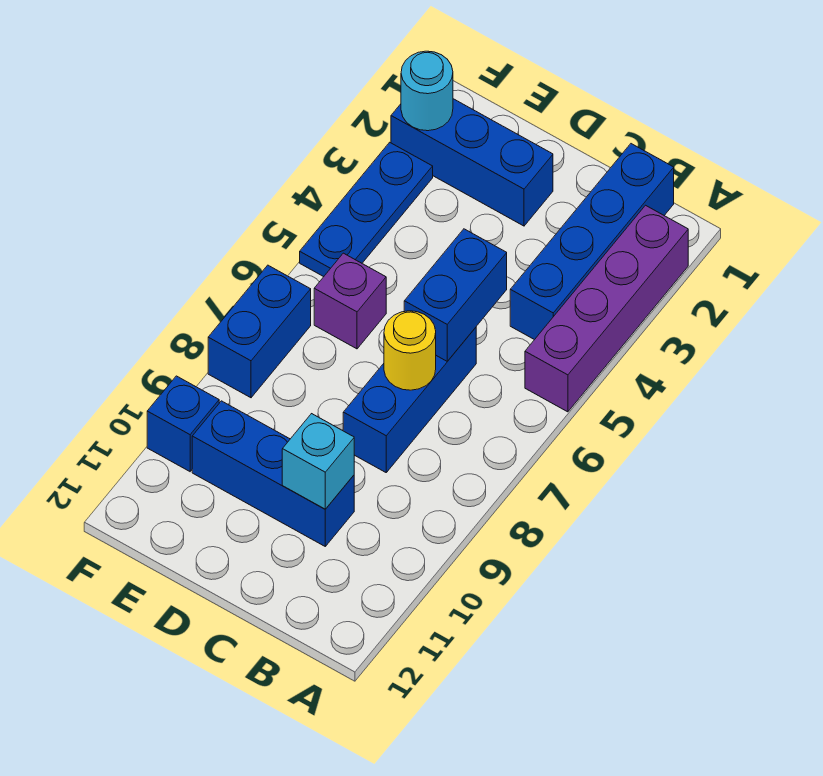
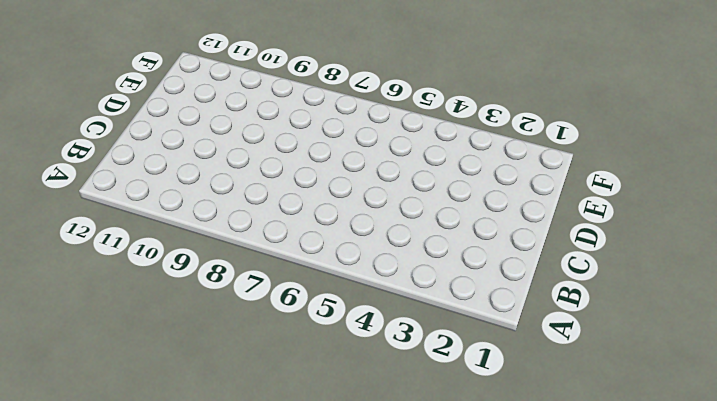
none -> purple 1x4 brick [525,205,688,412]
none -> blue 1x4 brick [510,144,674,340]
none -> blue 1x3 brick [343,328,476,472]

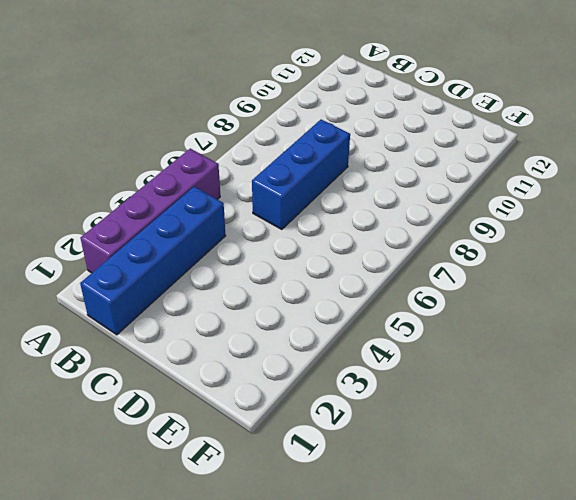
none -> blue 1x3 brick [192,401,354,546]
none -> blue 1x3 brick [391,99,553,226]
none -> purple 1x1 brick [314,253,386,349]

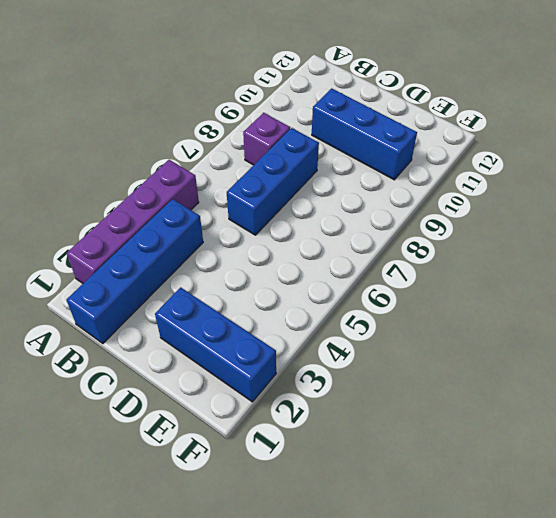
purple 1x1 brick [243,113,290,165] -> purple 1x1 brick moved to [314,253,386,349]
none -> blue 1x3 plate [300,142,433,277]
none -> blue 1x2 brick [208,265,311,398]
none -> blue 1x1 brick [147,376,219,471]

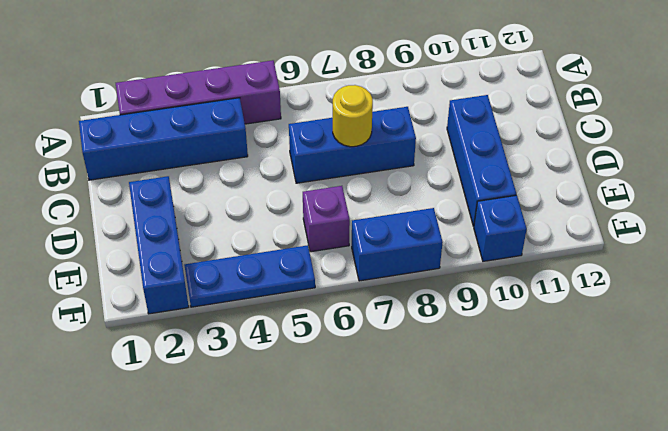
none -> blue 1x2 brick [404,229,507,361]
none -> cyan 1x1 brick [282,414,354,509]
none -> cyan 1x1 round brick [401,51,453,131]

